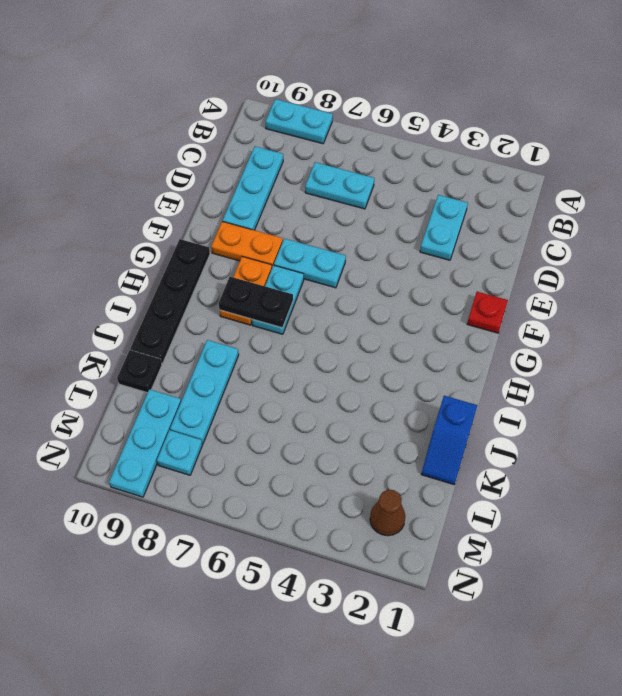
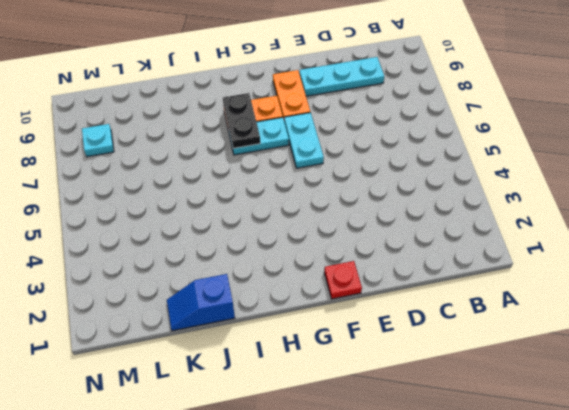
none -> cyan 1x2 plate [265,99,333,144]
none -> cyan 1x2 plate [420,195,468,260]
none -> cyan 1x2 plate [305,162,374,209]

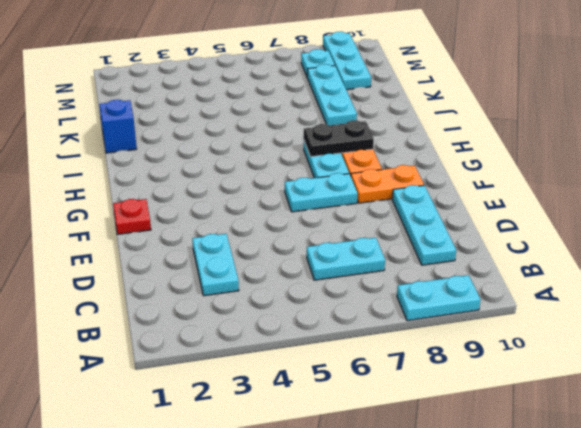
none -> black 1x4 plate [130,239,210,364]
none -> black 1x1 plate [117,350,162,393]
none -> brown 1x1 cone [370,490,405,536]

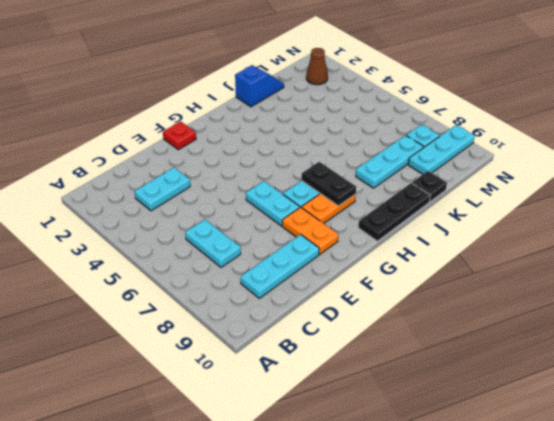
black 1x3 plate [358,183,430,241] -> black 1x4 plate [130,239,210,364]
none -> cyan 1x2 plate [265,99,333,144]

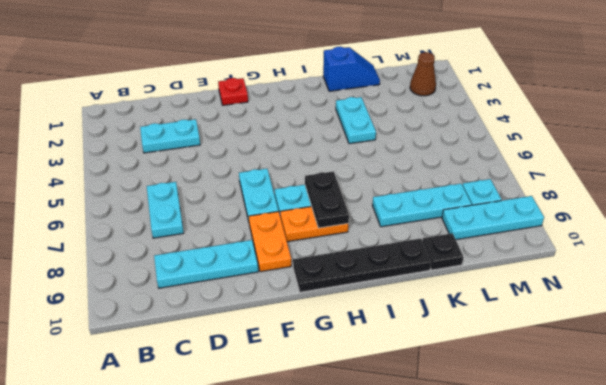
cyan 1x2 plate [336,97,376,144] -> cyan 1x2 plate moved to [265,99,333,144]

